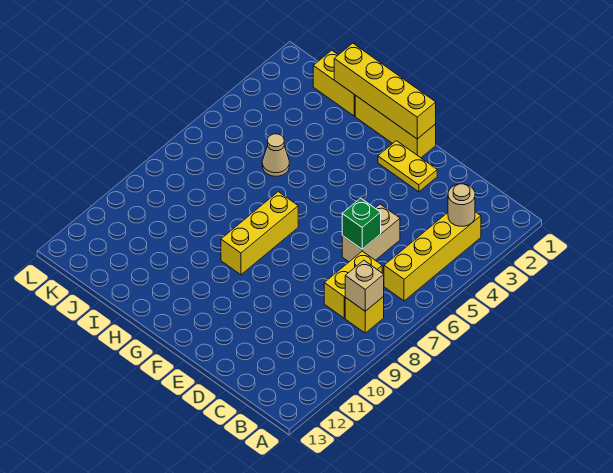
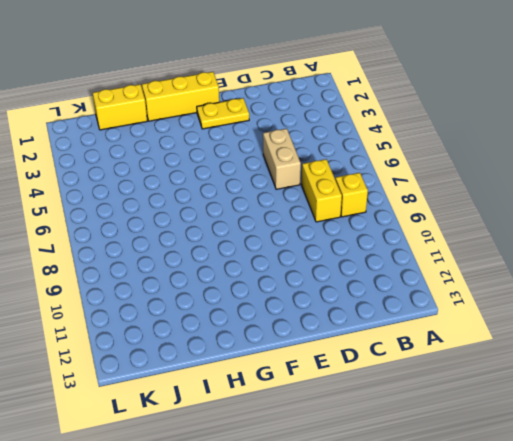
none -> yellow 1x4 brick [384,212,481,301]
none -> yellow 1x3 brick [221,192,298,275]
none -> tan 1x1 cone [262,134,289,176]

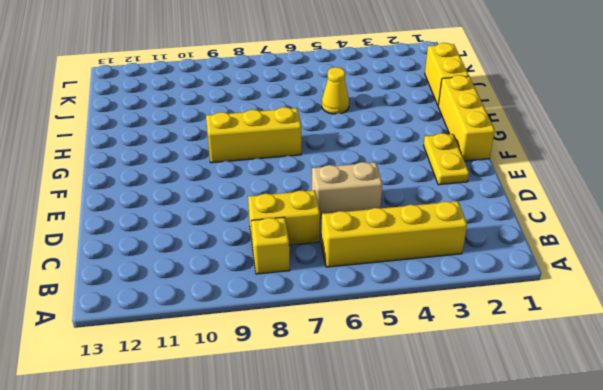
yellow 1x1 cone [322,67,349,114] -> tan 1x1 cone [262,134,289,176]
none -> tan 1x1 round brick [448,184,475,226]
none -> tan 1x1 brick [345,260,384,311]
none -> green 1x1 brick [342,198,381,249]

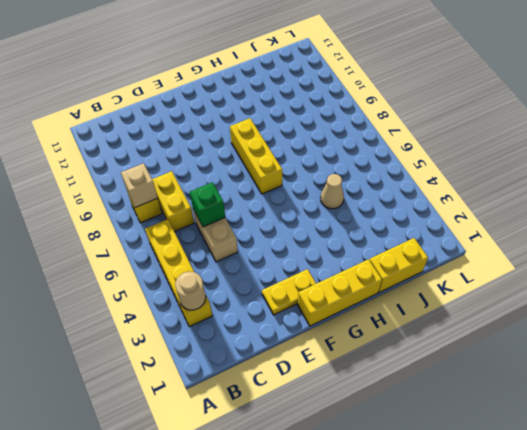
none -> yellow 1x4 brick [334,43,436,139]

